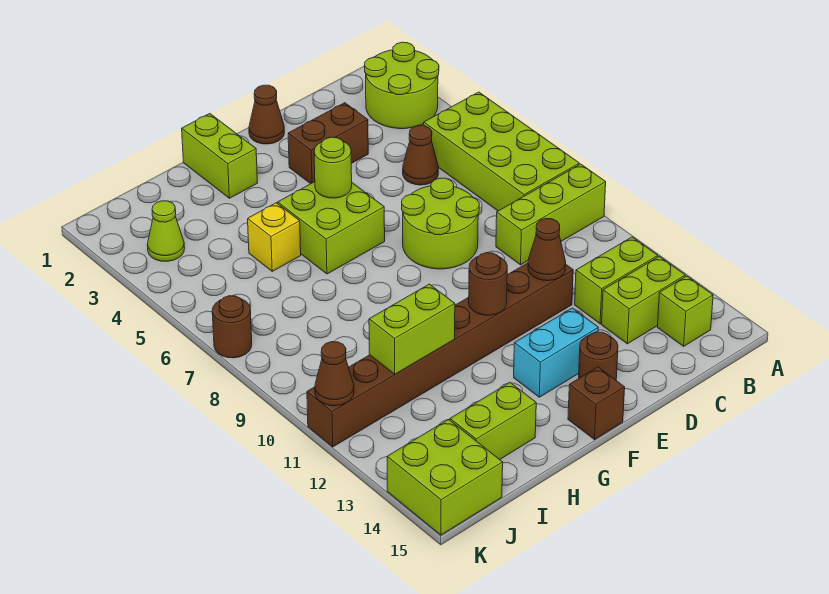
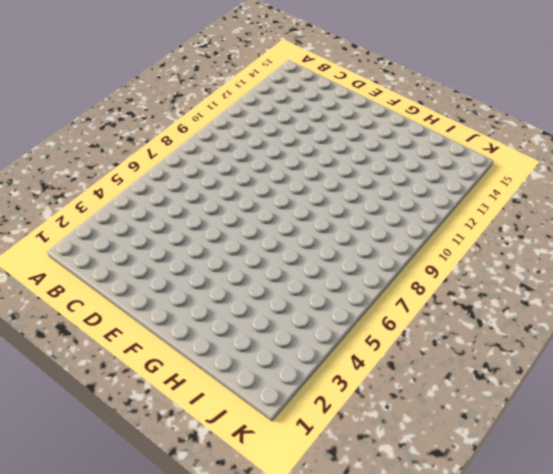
none -> lime 2x2 round brick [364,42,439,129]
none -> lime 2x4 brick [424,92,579,211]
none -> lime 1x3 brick [496,164,606,265]

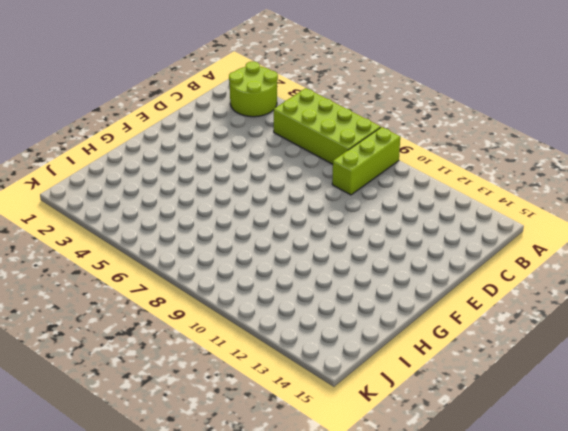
none -> lime 1x2 brick [575,237,658,324]
none -> lime 1x2 brick [601,256,685,344]
none -> lime 1x1 brick [657,276,713,346]

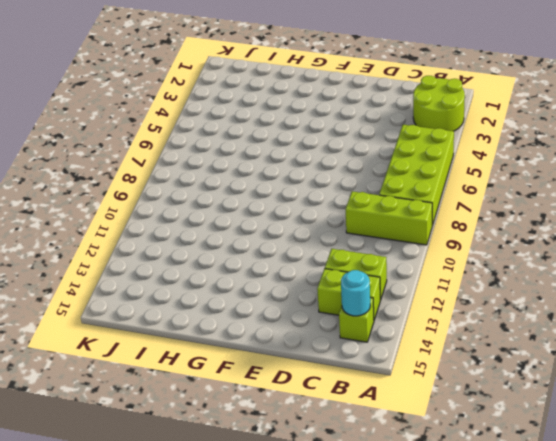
cyan 1x1 round brick [341,270,370,316] -> none
none -> brown 1x1 cone [403,126,438,185]
none -> brown 1x2 brick [288,103,368,184]
none -> lime 2x2 round brick [402,178,479,269]

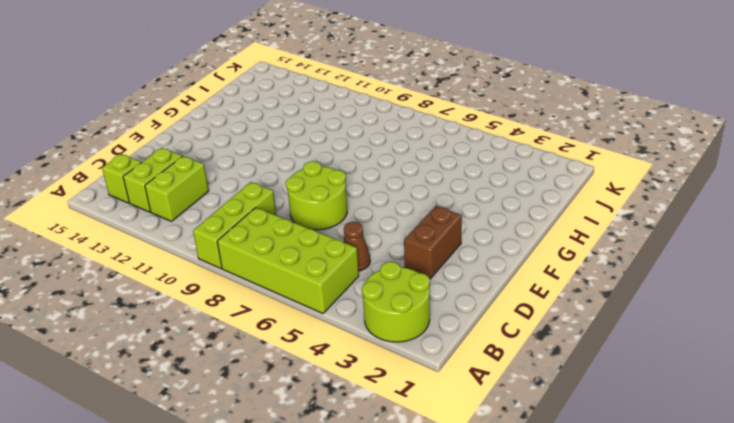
none -> brown 1x8 brick [307,263,573,447]
none -> brown 1x1 cone [249,85,285,144]
none -> cyan 1x2 brick [514,308,598,397]

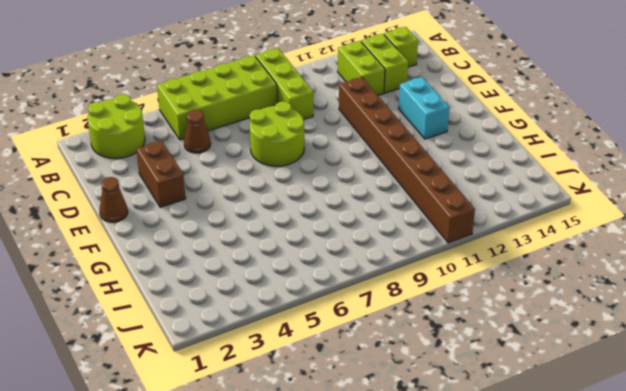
none -> brown 1x1 round brick [579,332,618,380]
none -> lime 2x2 brick [278,182,385,274]
none -> brown 1x1 brick [568,367,625,440]

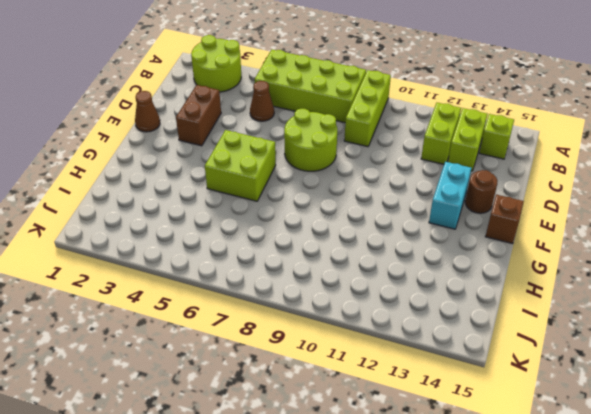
none -> brown 1x8 brick [307,263,573,447]
none -> lime 1x2 brick [182,114,257,198]
none -> yellow 1x1 brick [248,203,301,271]

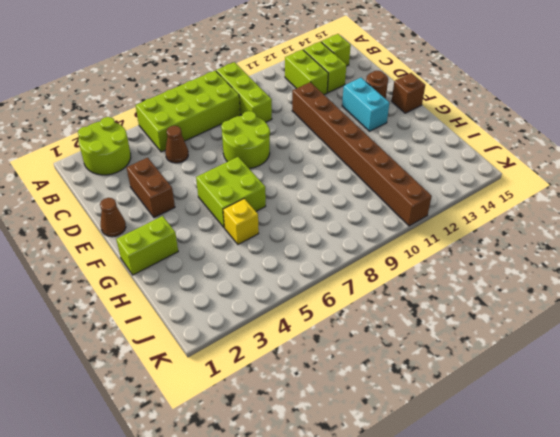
none -> lime 1x2 brick [450,383,536,459]
none -> lime 1x1 cone [147,201,185,262]
none -> lime 2x2 brick [387,420,503,535]

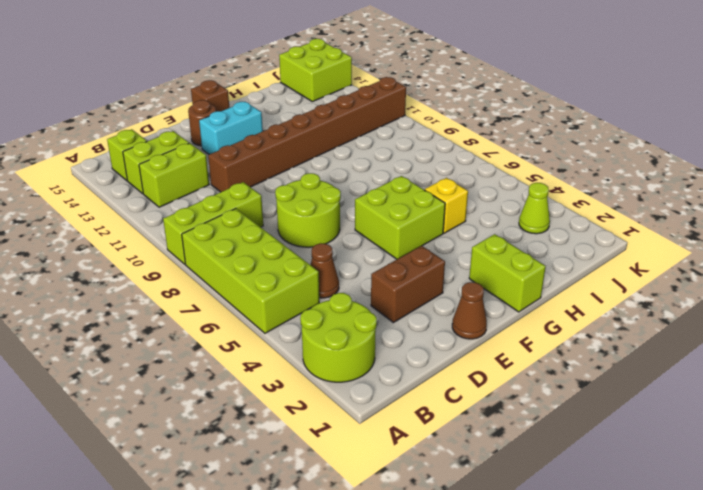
none -> lime 1x2 brick [450,383,536,459]
none -> brown 1x1 round brick [212,296,252,358]
none -> brown 1x1 cone [528,218,566,281]

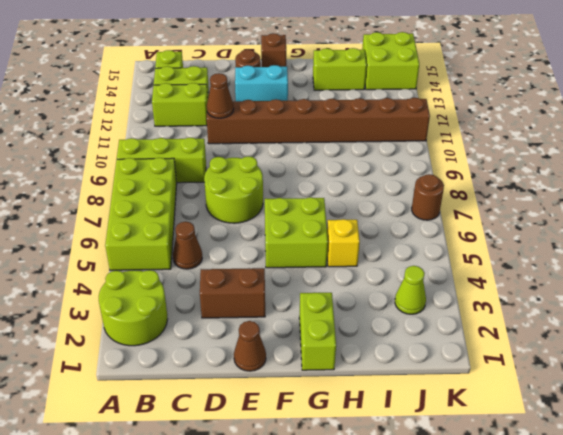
none -> lime 1x1 round brick [314,137,352,198]
none -> brown 1x1 round brick [469,253,507,315]
none -> lime 1x2 brick [369,284,455,374]

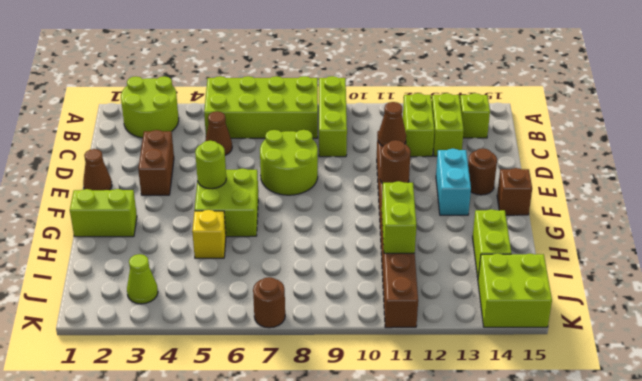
none -> brown 1x1 cone [315,342,354,406]

